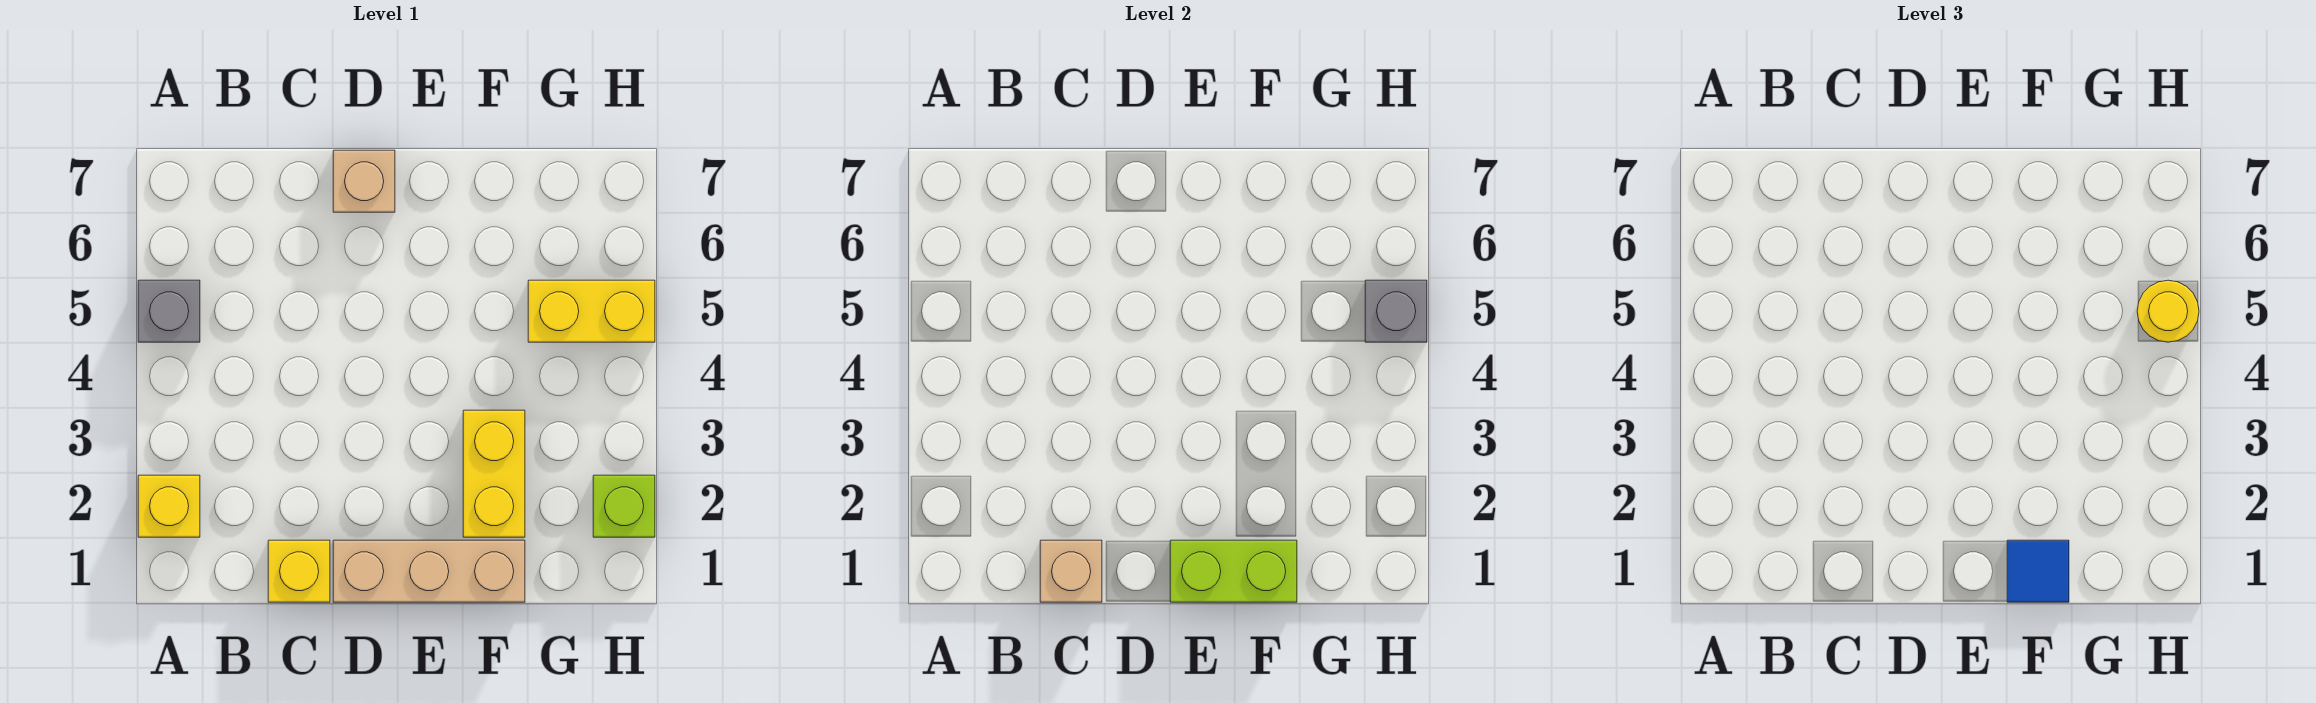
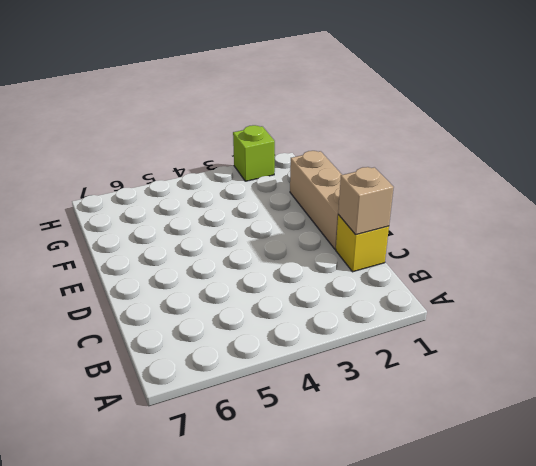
none -> yellow 1x1 brick [138,475,200,537]
none -> grey 1x1 brick [138,280,200,342]
none -> tan 1x1 brick [333,150,395,212]

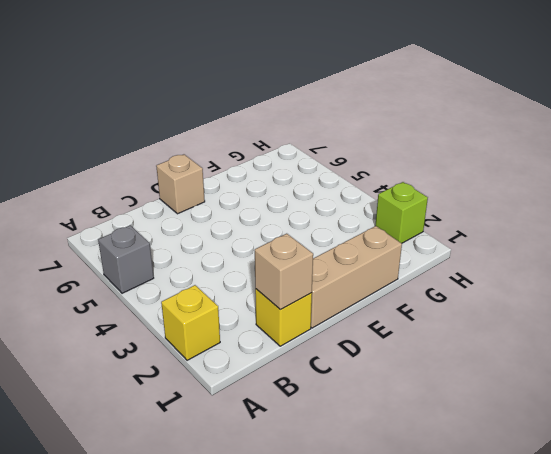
none -> yellow 1x2 brick [463,410,525,537]
none -> yellow 1x2 brick [528,280,655,342]
none -> lime 1x2 brick [1170,540,1297,602]

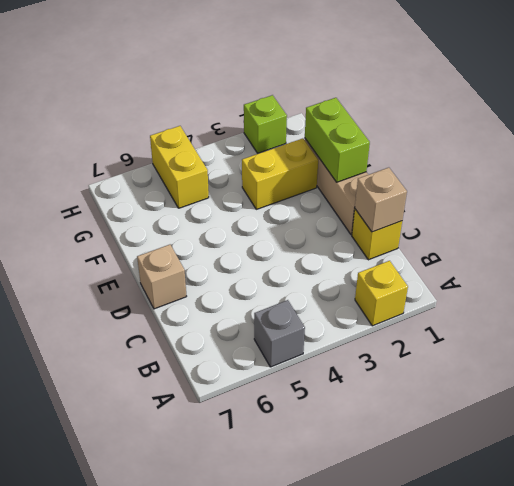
none -> grey 1x1 brick [1365,280,1427,342]
none -> blue 1x1 tile [2007,540,2069,602]
none -> yellow 1x1 round brick [2137,280,2199,342]

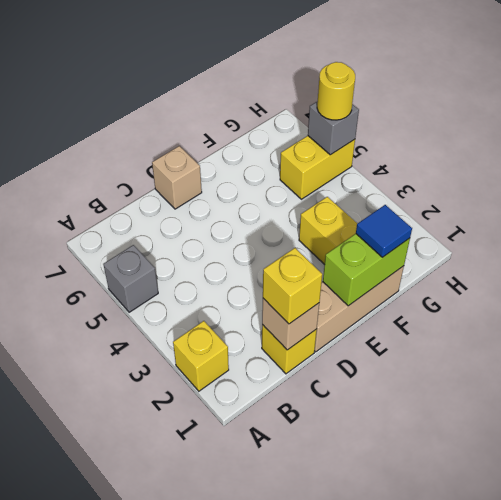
yellow 1x1 brick [263,248,322,324] -> none
none -> lime 1x1 brick [593,475,655,537]

